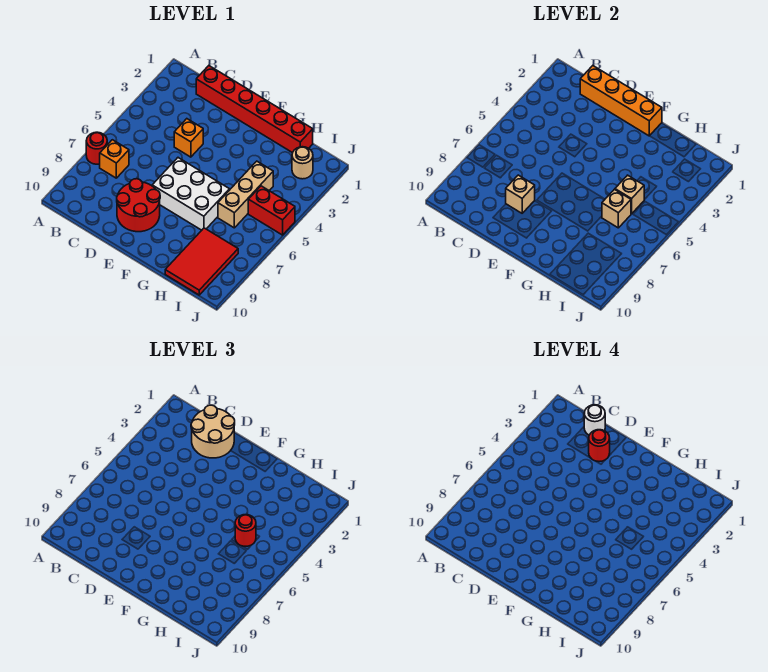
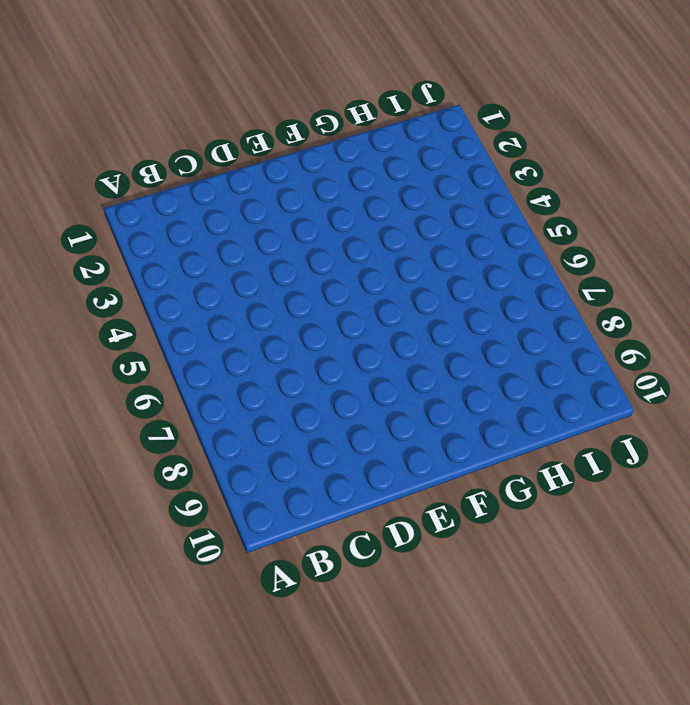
none -> red 1x1 round brick [86,132,107,164]
none -> orange 1x1 brick [100,140,129,178]
none -> red 1x6 brick [196,66,313,153]

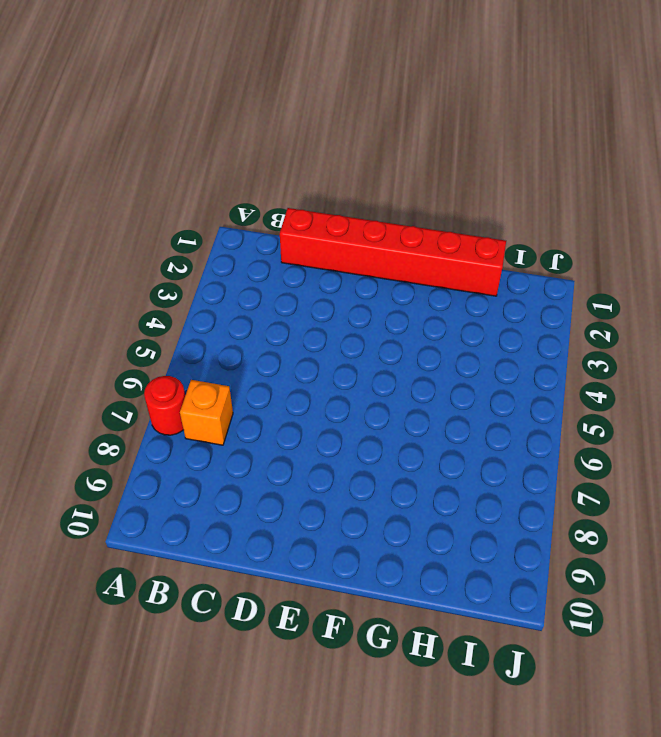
none -> orange 1x1 brick [174,119,203,157]
none -> red 2x2 round brick [117,179,160,232]
none -> white 2x3 brick [152,158,230,230]

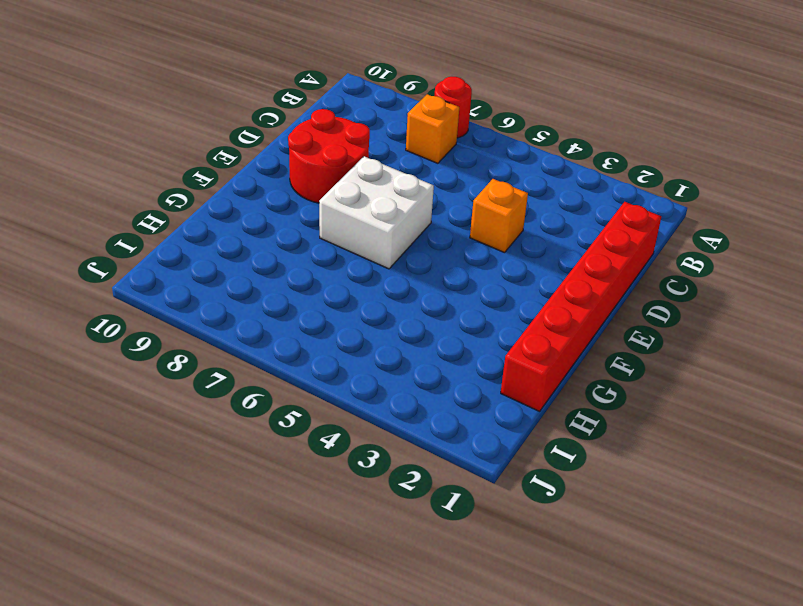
white 2x2 brick [319,156,434,269] -> white 2x3 brick [152,158,230,230]
none -> tan 1x3 brick [218,161,273,228]
none -> red 2x3 tile [165,228,238,295]
none -> tan 1x1 round brick [292,147,313,179]

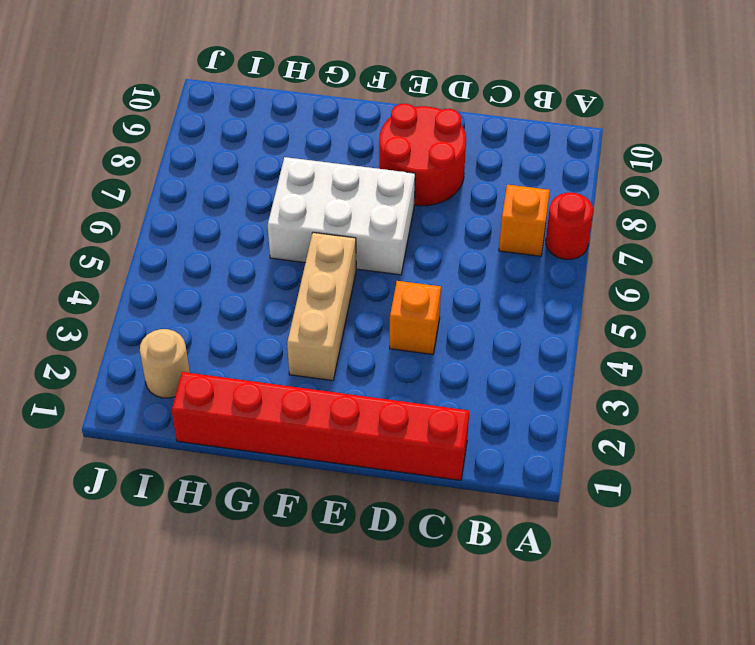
tan 1x3 brick [287,232,356,381] -> tan 1x3 brick moved to [218,161,273,228]
none -> red 2x3 tile [165,228,238,295]
none -> red 1x2 brick [248,186,295,235]
none -> orange 1x4 brick [580,66,662,136]

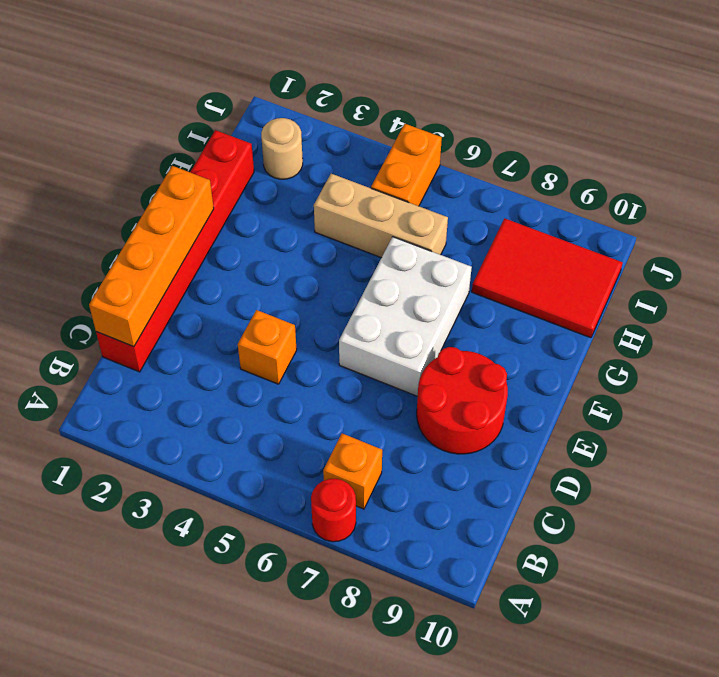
orange 1x2 brick [371,124,442,206] -> red 1x2 brick [248,186,295,235]
none -> tan 1x1 brick [506,175,535,213]
none -> tan 1x1 brick [615,175,644,214]
none -> tan 1x1 brick [602,189,631,228]

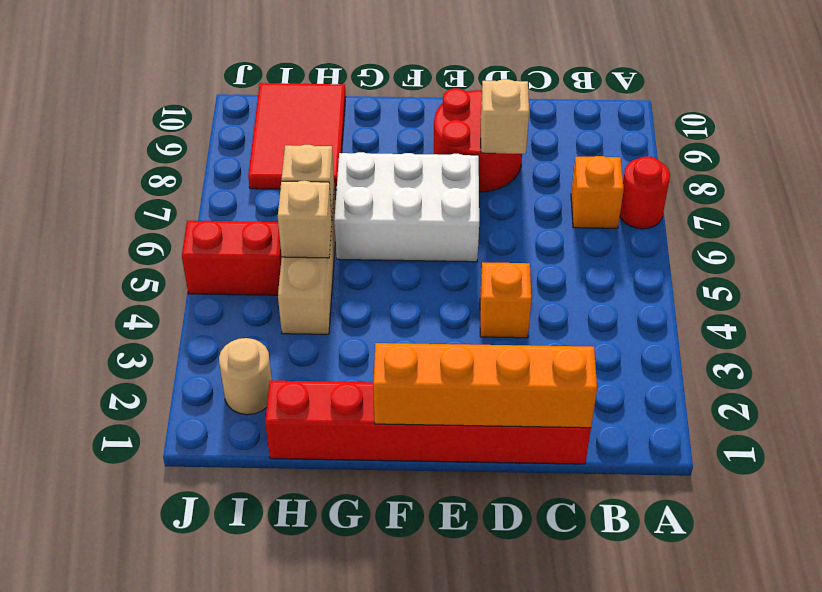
none -> tan 2x2 round brick [191,405,235,458]
none -> red 1x1 round brick [235,515,256,546]
none -> white 1x1 round brick [584,405,605,435]

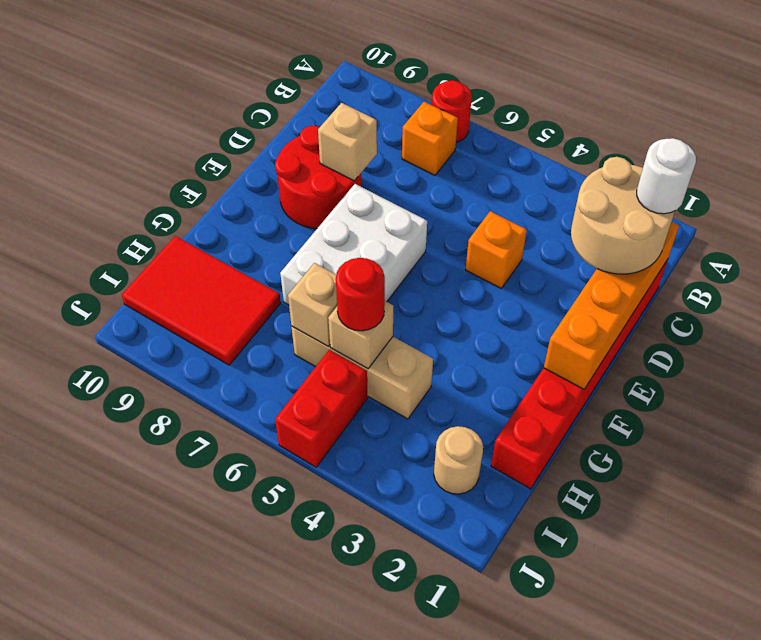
none -> red 1x1 round brick [589,430,610,461]

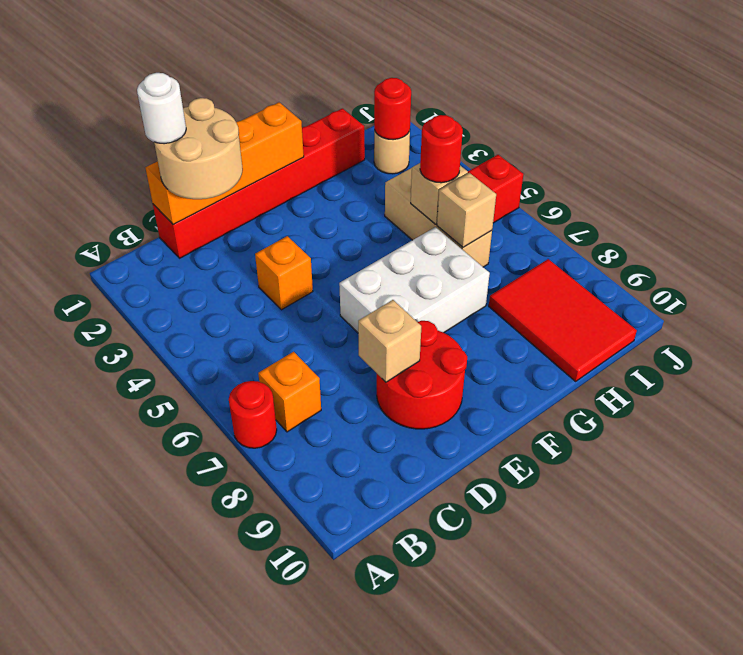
red 1x1 round brick [374,78,411,140] -> red 1x1 round brick moved to [589,430,610,461]

